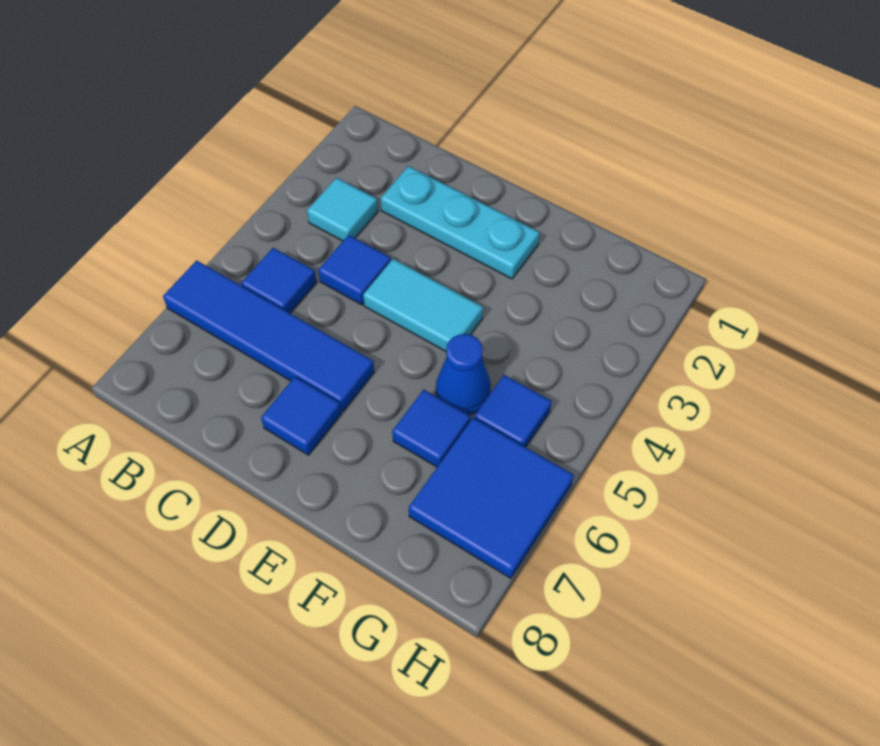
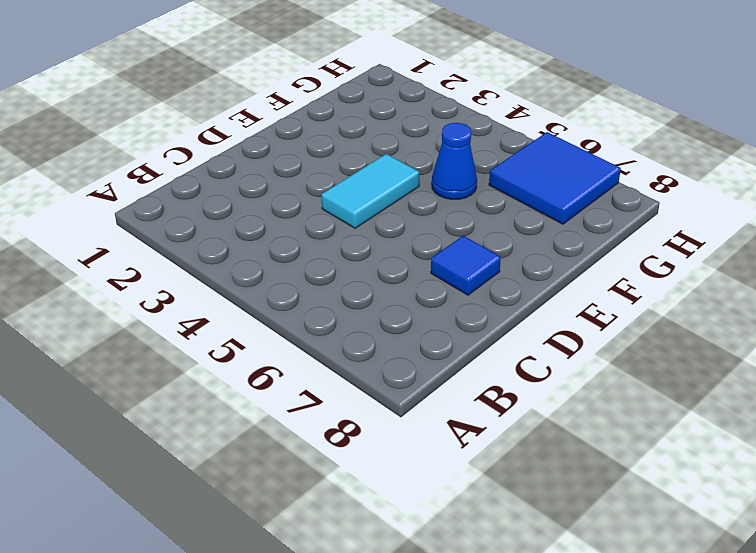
none -> blue 1x4 tile [163,260,374,411]
none -> cyan 1x1 tile [307,178,378,241]

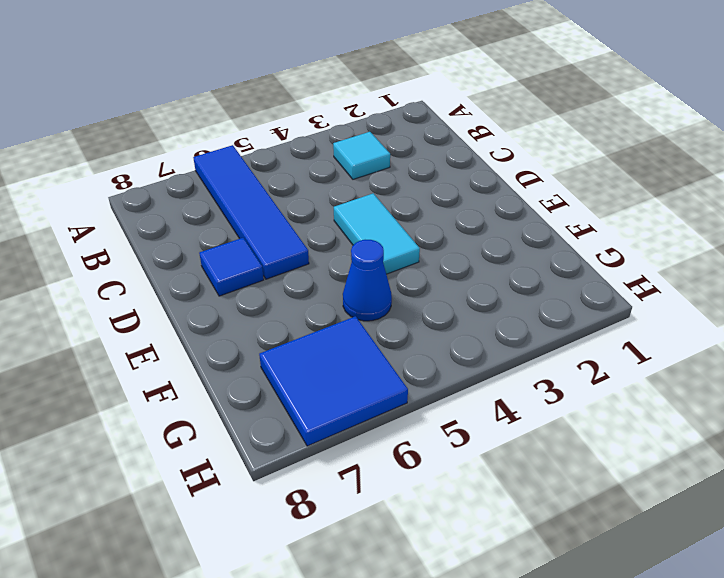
none -> blue 1x1 tile [241,248,317,313]
none -> cyan 1x3 plate [381,166,540,279]

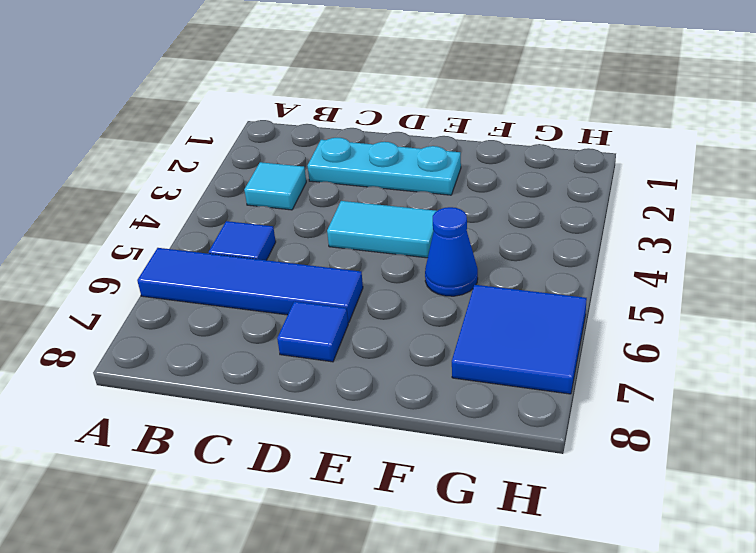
none -> blue 1x1 tile [318,235,391,305]
none -> blue 1x1 tile [392,390,471,467]

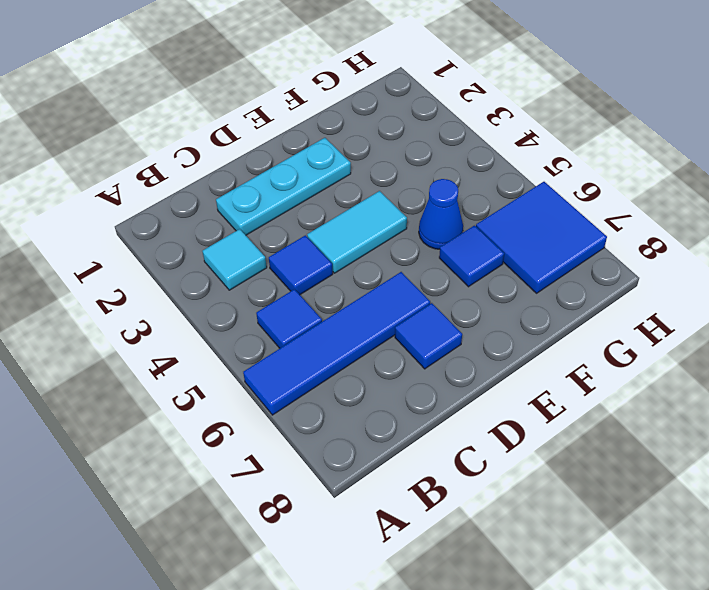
none -> blue 1x1 tile [474,375,552,447]

